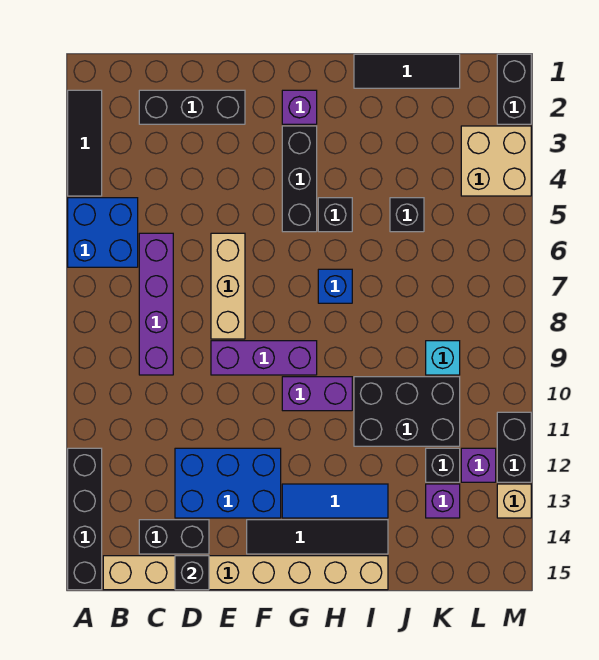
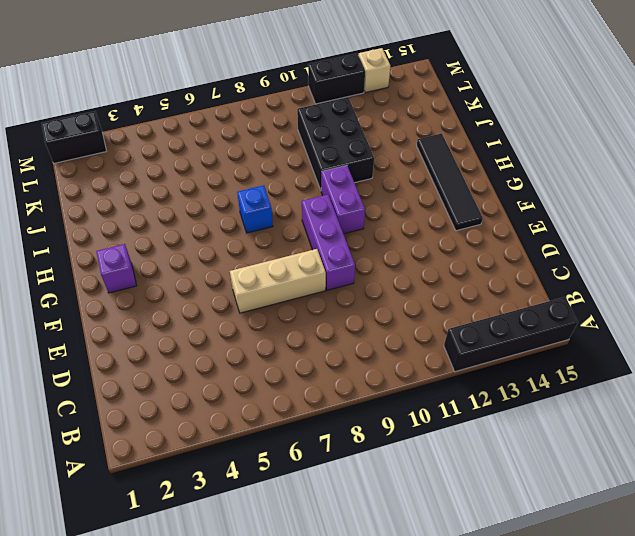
none -> black 1x3 tile [68,90,102,196]
none -> blue 2x2 brick [68,198,138,267]
none -> tan 1x8 brick [103,556,388,590]

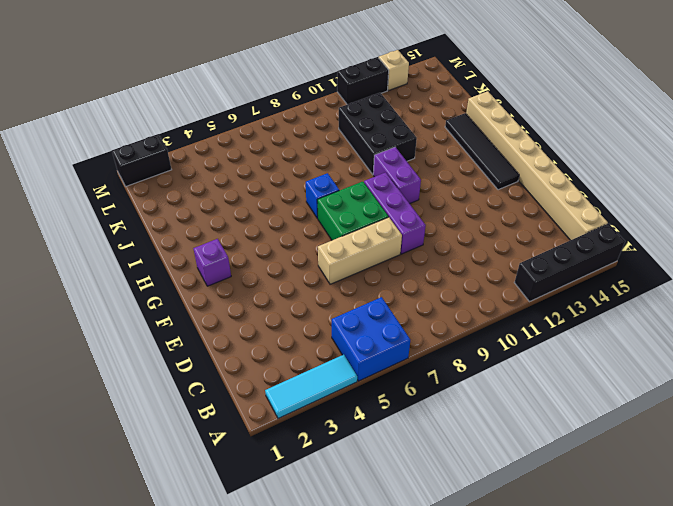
cyan 1x3 tile [265,355,357,418] -> black 1x3 tile [68,90,102,196]
green 2x2 brick [317,182,388,240] -> none
none -> black 1x3 brick [139,90,245,124]
none -> purple 1x4 brick [139,233,173,375]
none -> black 1x2 brick [139,520,209,554]

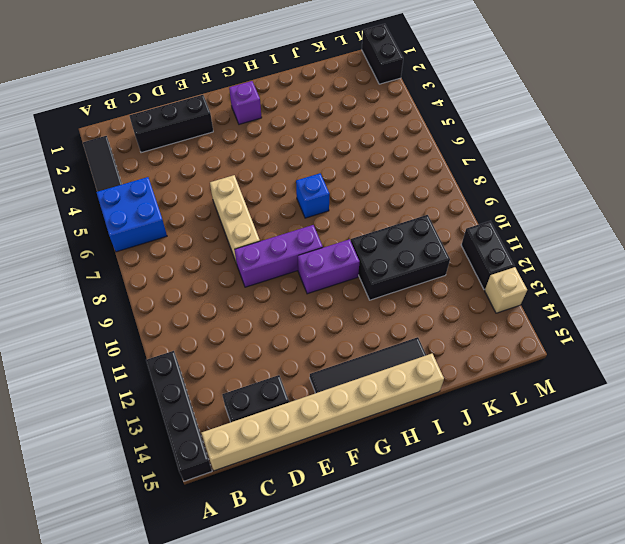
none -> purple 1x4 brick [139,233,173,375]
none -> blue 2x3 brick [175,448,281,518]
none -> black 1x3 brick [282,126,317,232]

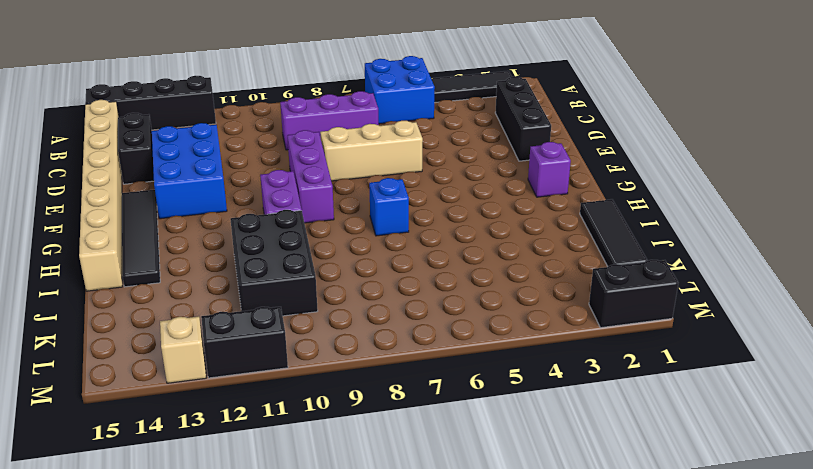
purple 1x3 brick [280,91,379,150] -> purple 1x4 brick [139,233,173,375]
none -> black 1x3 brick [282,126,317,232]
none -> blue 1x3 tile [282,484,388,518]
none -> black 1x1 brick [318,198,352,232]

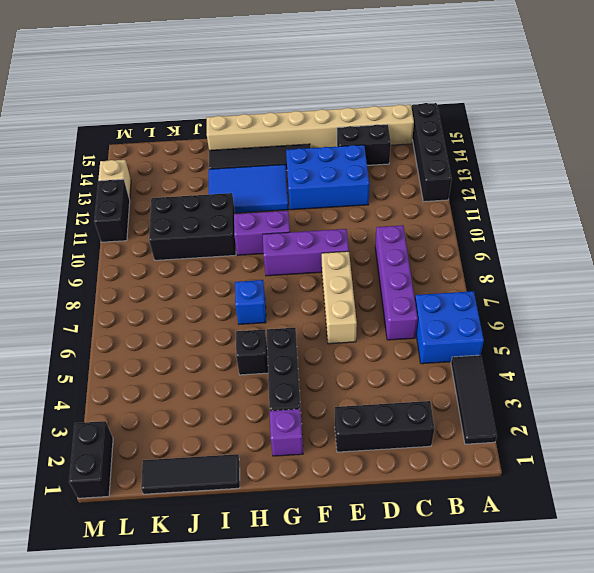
blue 2x3 tile [209,165,289,213] -> blue 1x3 tile [282,484,388,518]
none -> black 1x1 brick [390,198,424,232]
none -> cyan 1x1 brick [426,341,460,375]
none -> black 1x1 brick [426,448,460,482]

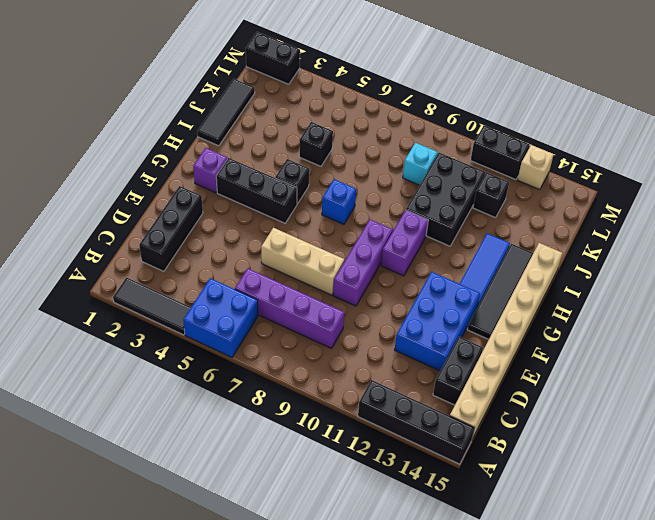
none -> purple 1x1 brick [426,484,460,518]
none -> tan 2x2 brick [461,126,531,196]
none -> purple 1x1 brick [461,448,496,482]

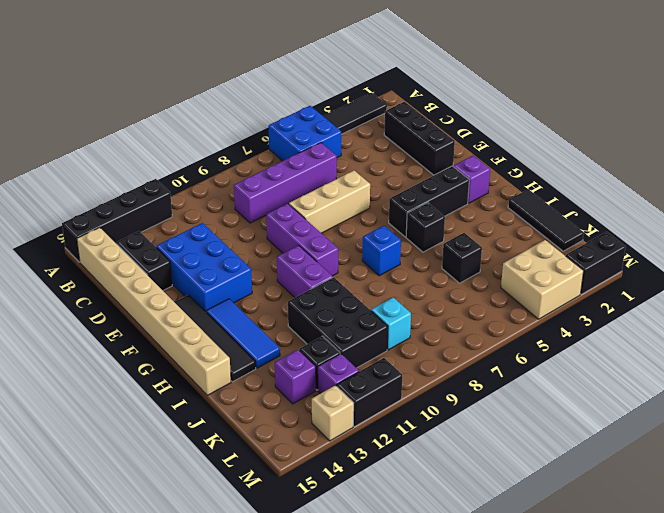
none -> black 1x1 brick [175,556,209,590]

